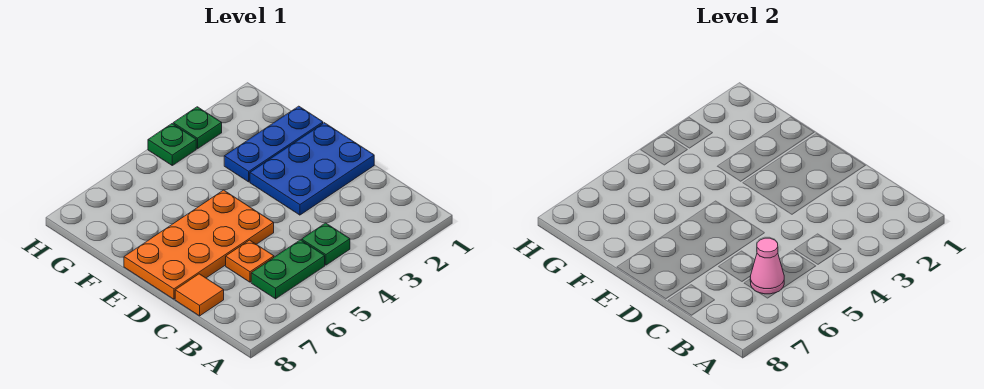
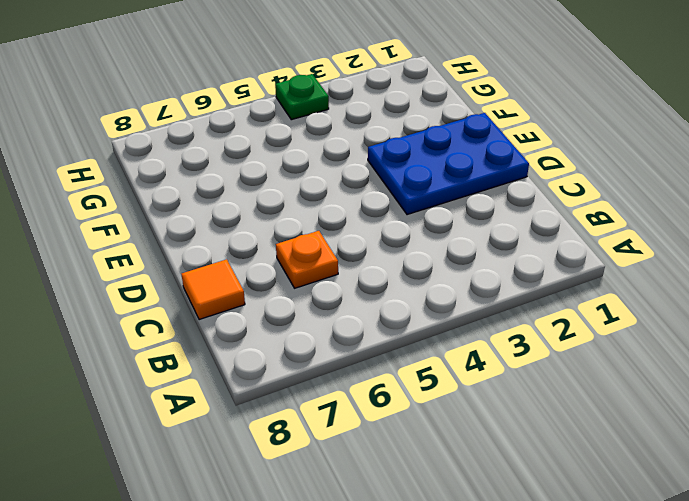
none -> green 1x1 plate [302,223,350,265]
none -> green 1x2 plate [251,240,325,299]

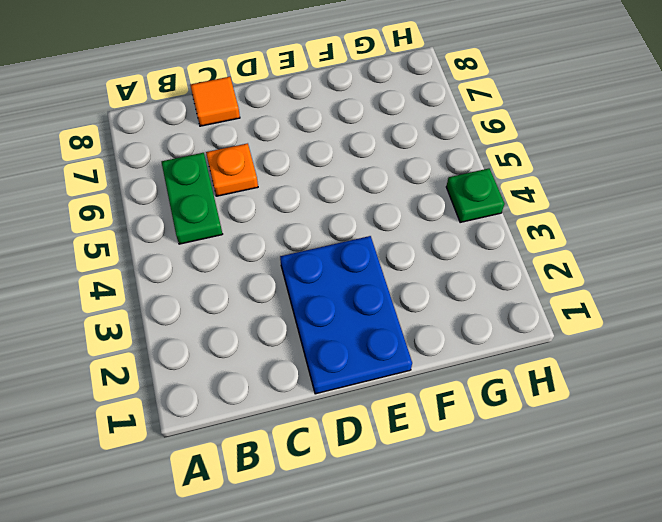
none -> green 1x1 plate [302,223,350,265]
none -> orange 2x4 plate [124,190,274,299]

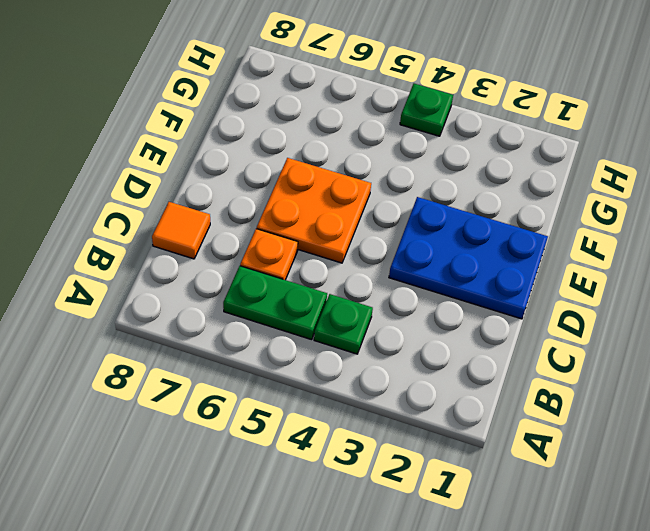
orange 2x2 plate [257,158,371,263] -> orange 2x4 plate [124,190,274,299]
none -> blue 1x3 plate [224,106,323,182]
none -> green 1x1 plate [173,107,222,149]

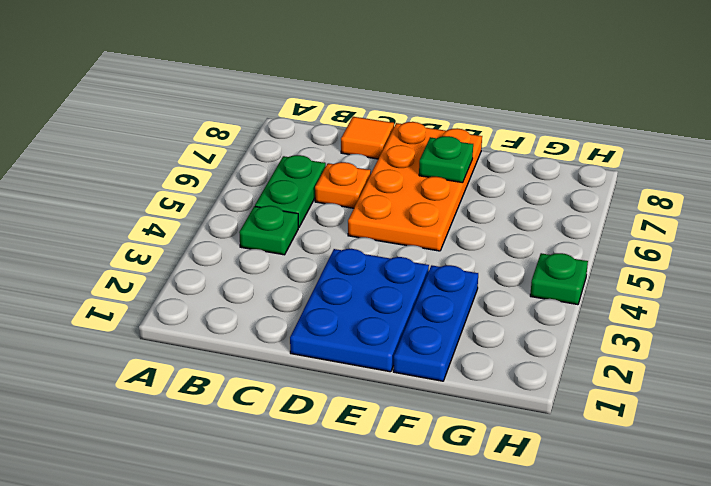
green 1x1 plate [419,136,473,183] -> green 1x1 plate moved to [173,107,222,149]
none -> pink 1x1 cone [750,238,784,294]

